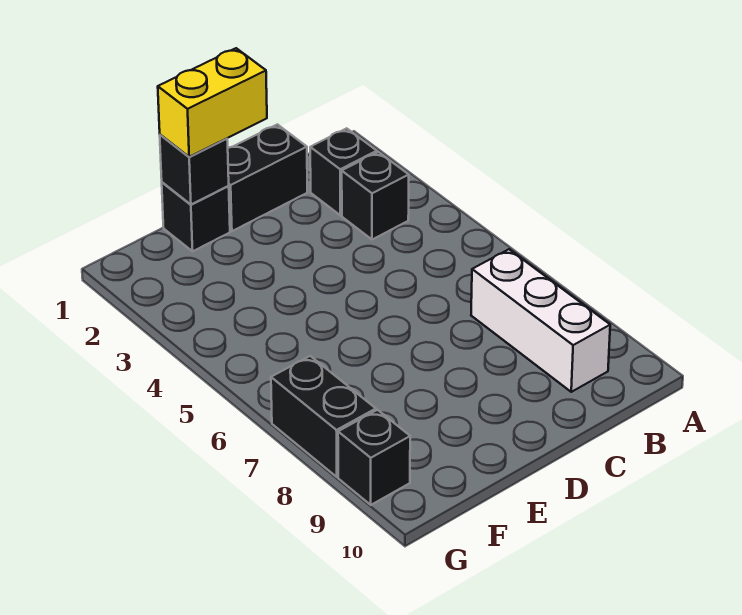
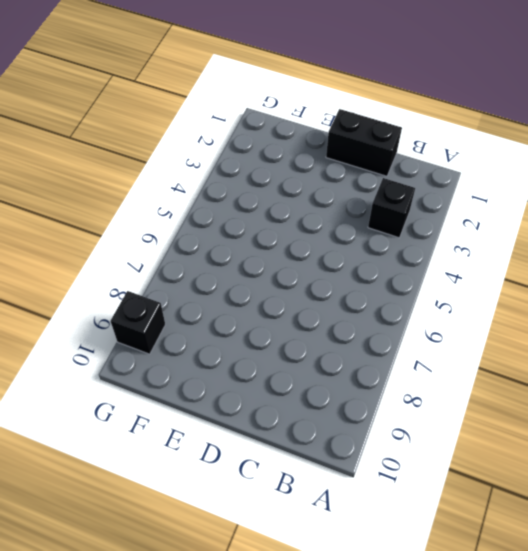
none -> black 1x1 brick [310,128,377,215]
none -> white 1x3 brick [471,249,610,392]

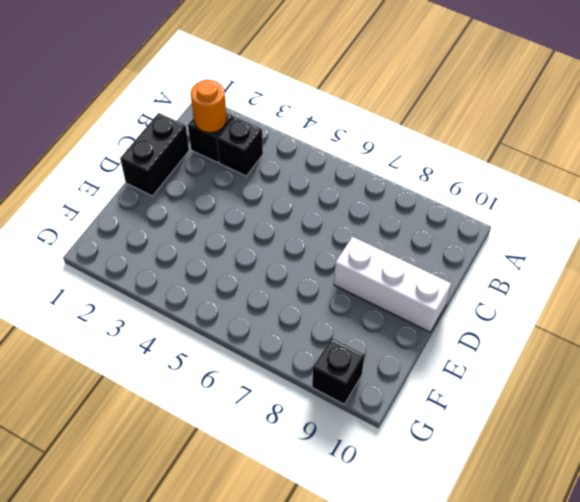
orange 1x1 round brick [191,80,227,133] -> none
white 1x3 brick [334,237,451,332] -> white 1x3 brick moved to [471,249,610,392]
none -> black 1x1 brick [162,182,230,251]
none -> black 1x2 brick [271,356,376,477]

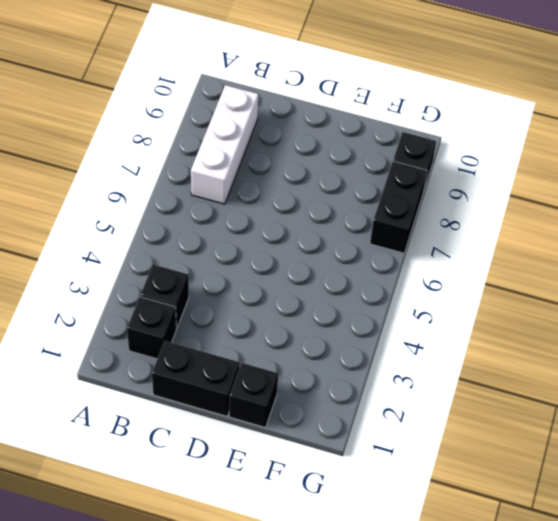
none -> black 1x1 brick [160,135,229,204]
none -> yellow 1x2 brick [158,48,267,157]

